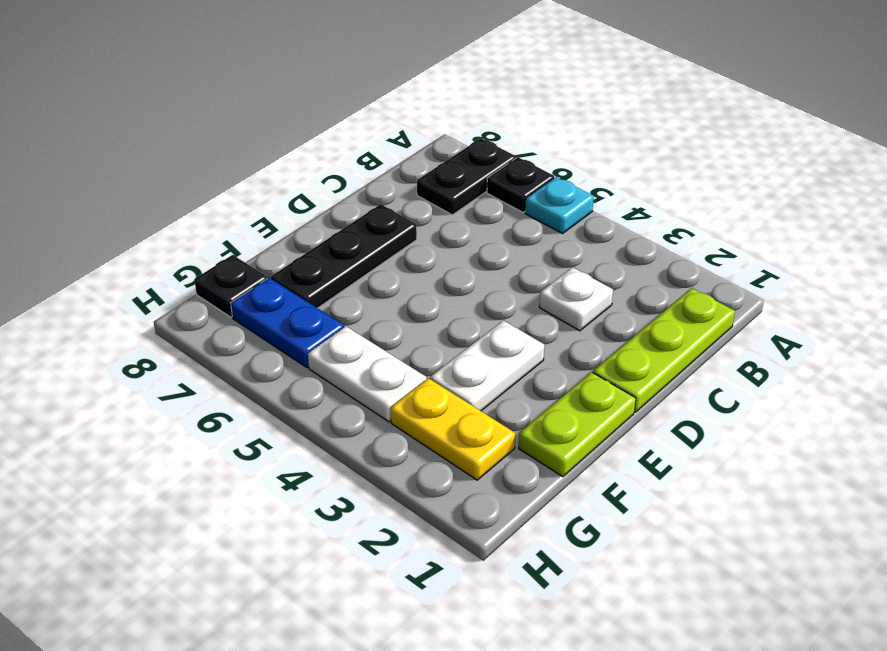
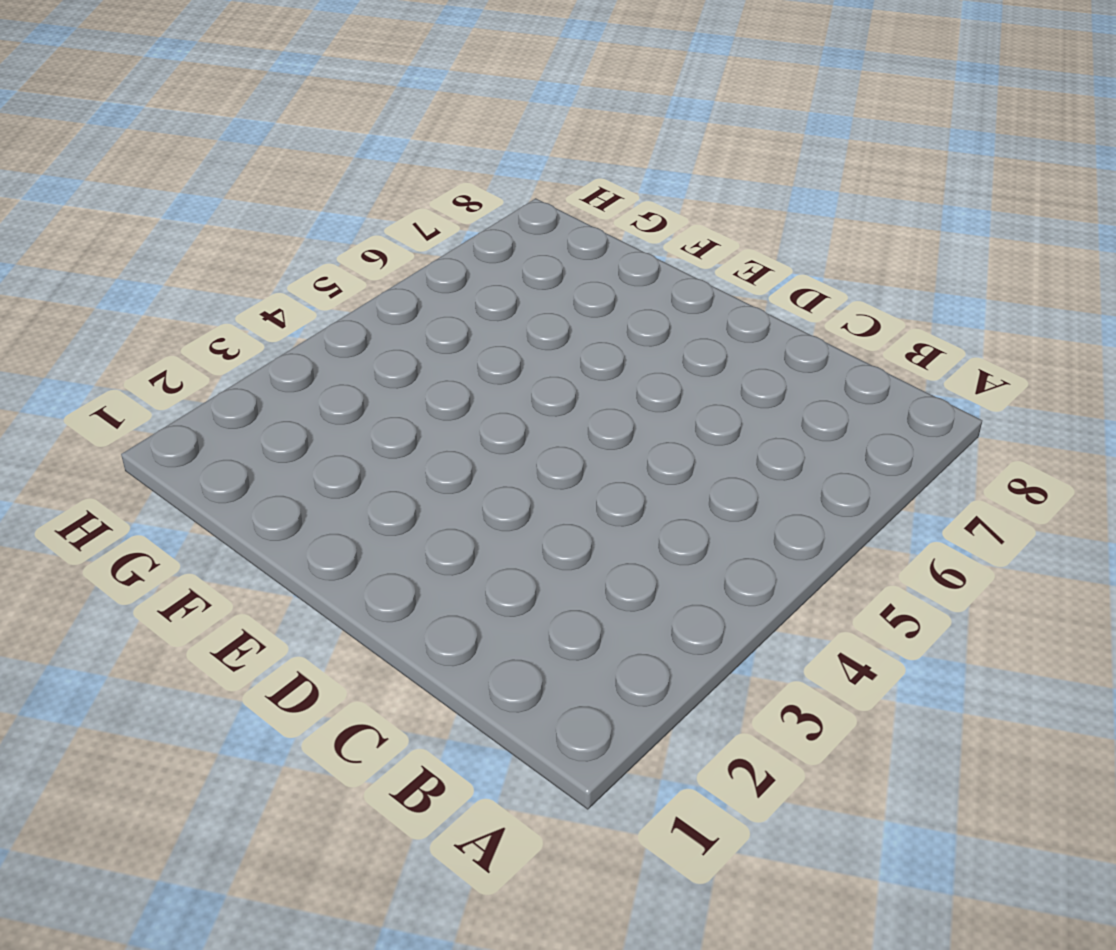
none -> cyan 1x1 plate [525,177,594,234]
none -> black 1x1 plate [487,157,554,212]
none -> black 1x2 plate [417,138,516,215]

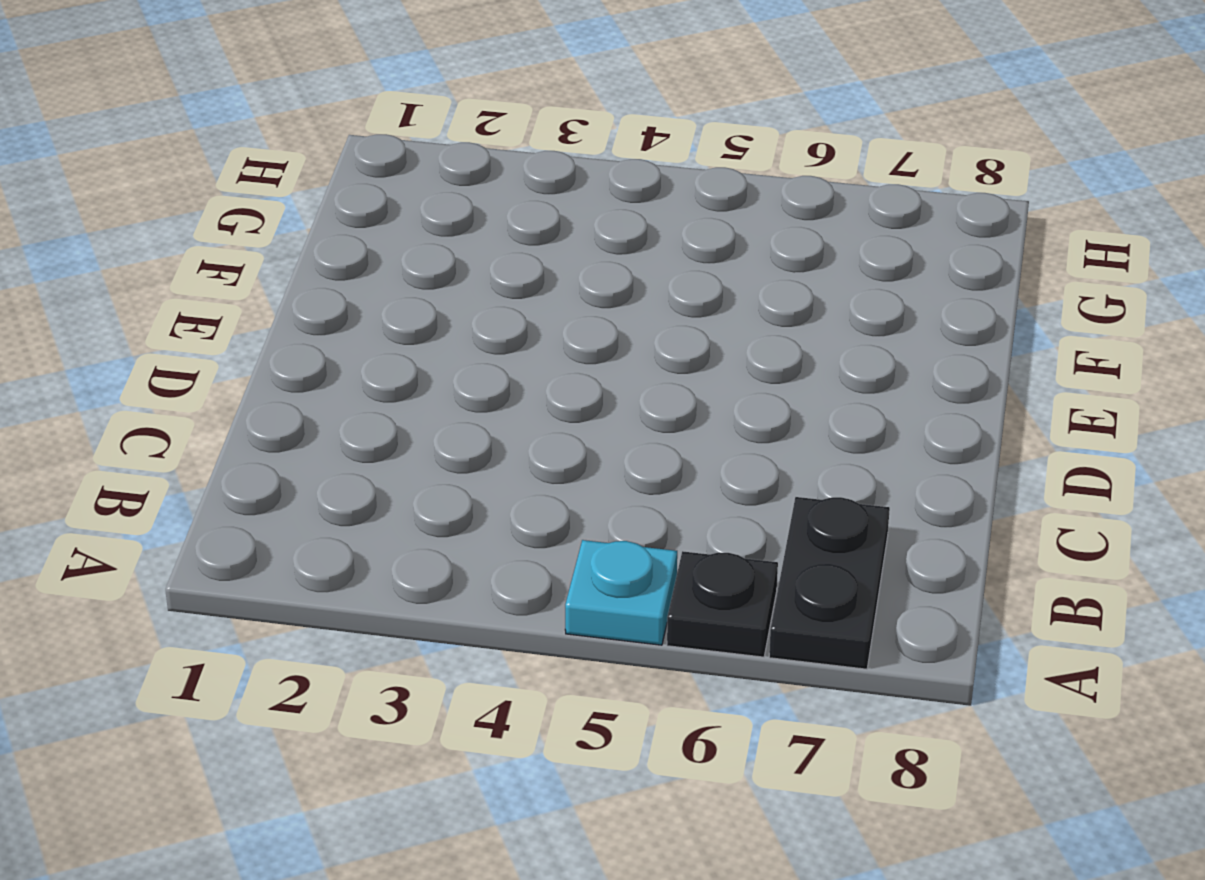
none -> lime 1x3 plate [593,288,735,412]
none -> white 1x1 plate [539,267,613,331]
none -> black 1x3 plate [271,204,417,308]

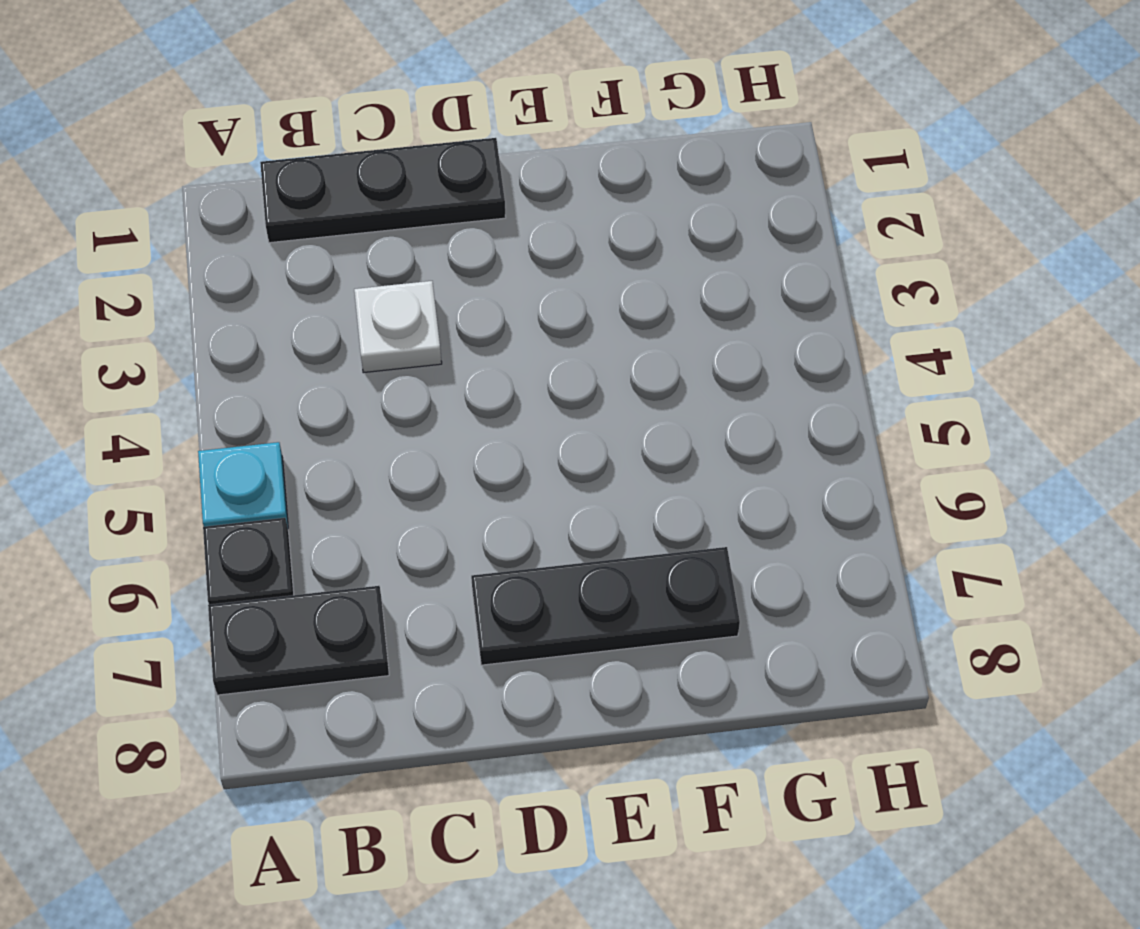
black 1x3 plate [260,138,506,243] -> lime 1x3 plate [593,288,735,412]
none -> lime 1x2 plate [519,372,636,477]
none -> white 1x2 plate [430,321,544,411]
none -> yellow 1x2 plate [390,378,515,480]

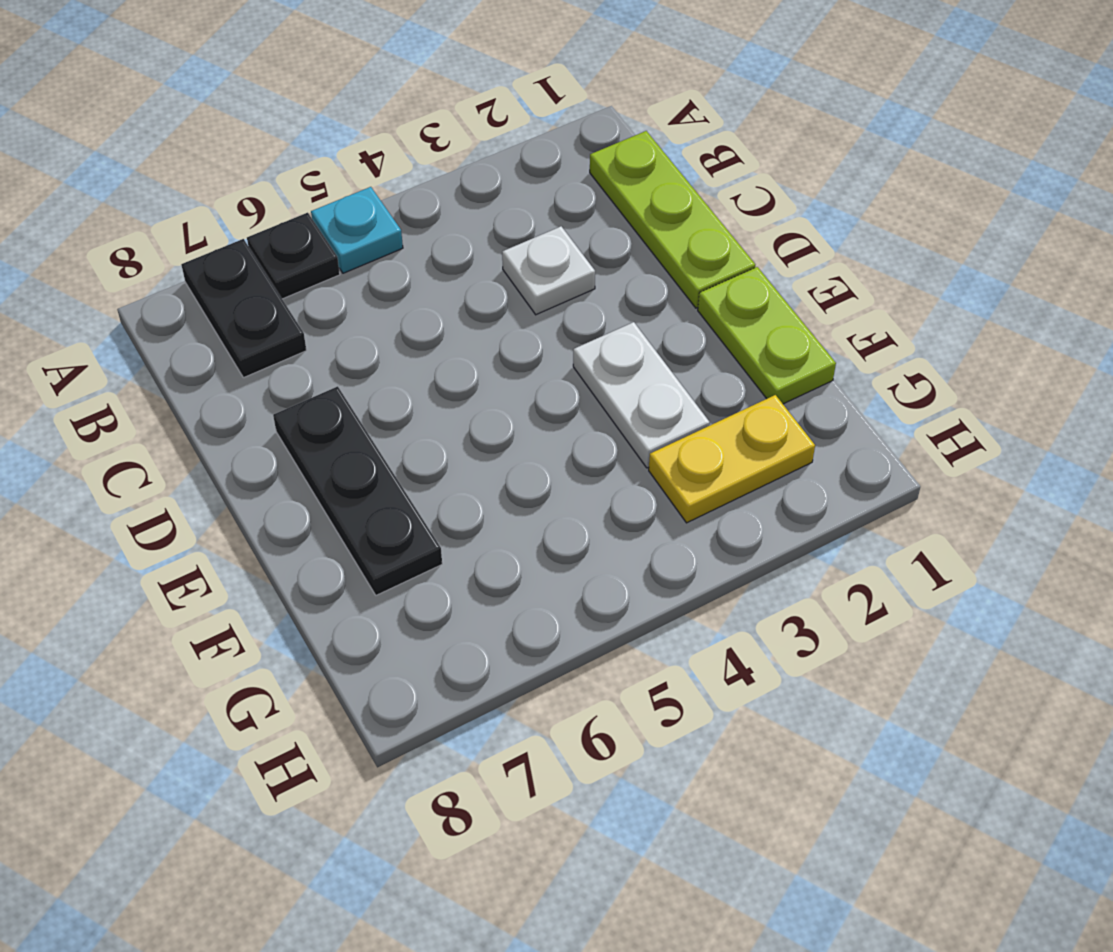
none -> white 1x2 plate [308,326,426,422]
none -> blue 1x2 plate [231,278,344,367]
none -> black 1x1 plate [194,255,267,317]

